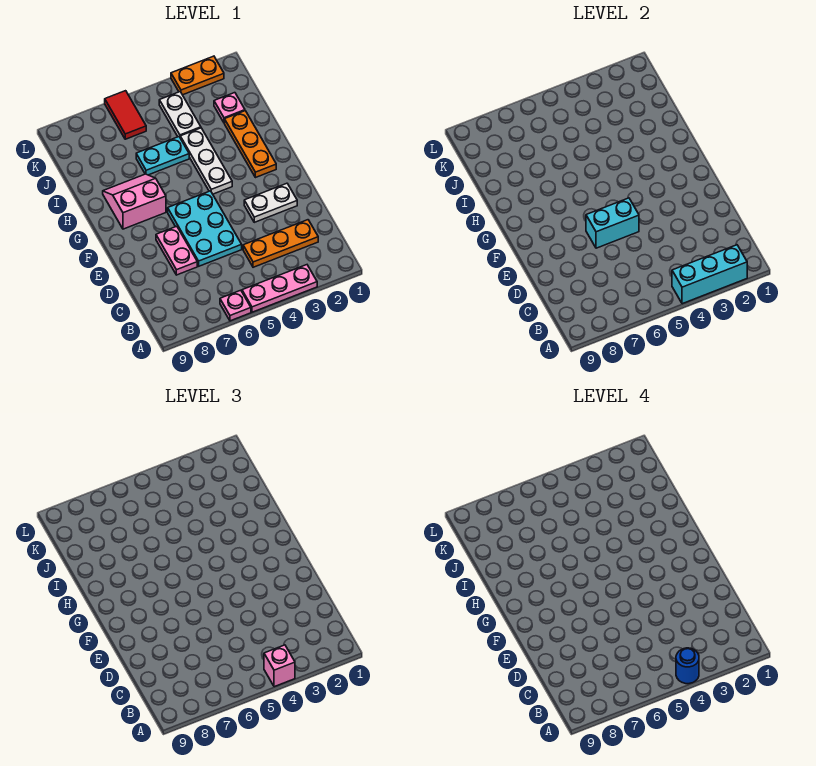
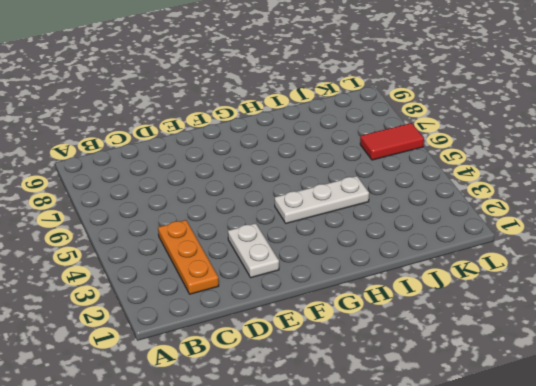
none -> pink 1x3 plate [242,265,317,312]
none -> pink 1x1 plate [220,290,251,321]
none -> cyan 2x3 plate [168,191,242,266]

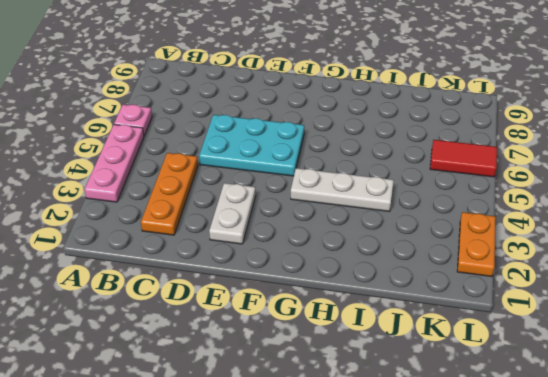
none -> pink 1x2 plate [156,226,197,275]
none -> orange 1x3 plate [225,111,276,178]
none -> pink 2x2 slope [103,174,166,229]

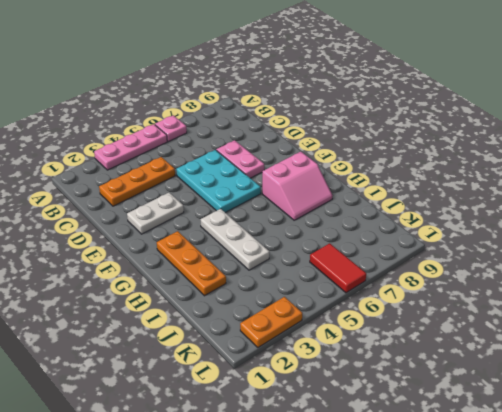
none -> cyan 1x2 plate [136,137,189,175]
none -> pink 1x1 plate [214,93,245,123]
none -> white 1x2 plate [159,92,201,137]

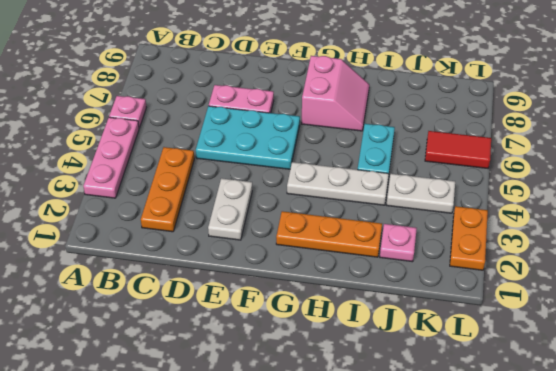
none -> cyan 1x3 brick [672,245,747,304]
none -> cyan 1x2 brick [586,198,639,248]
none -> pink 1x1 brick [264,645,295,687]

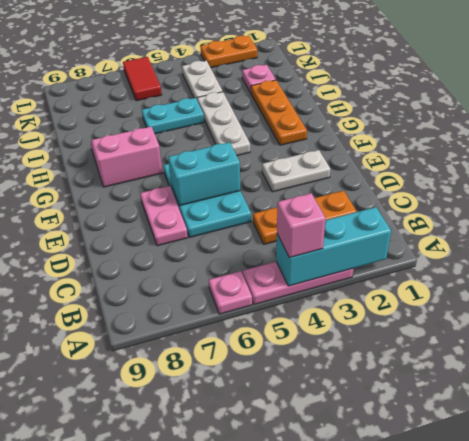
none -> blue 1x1 round brick [676,648,699,684]

